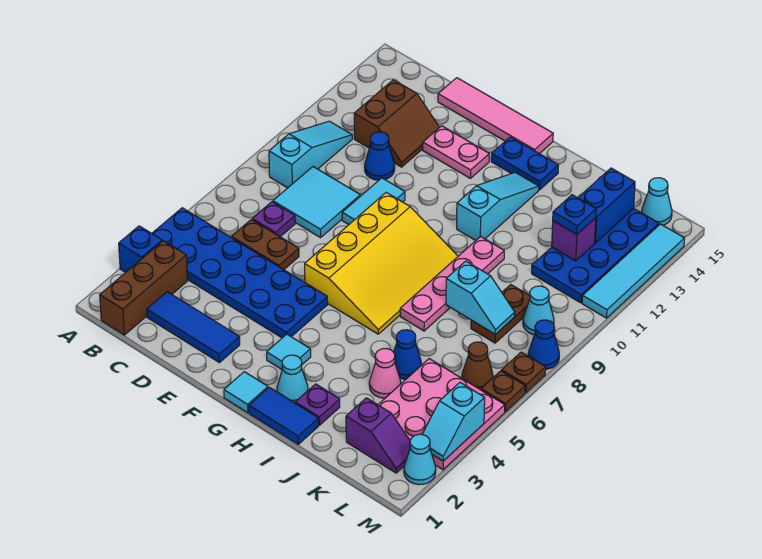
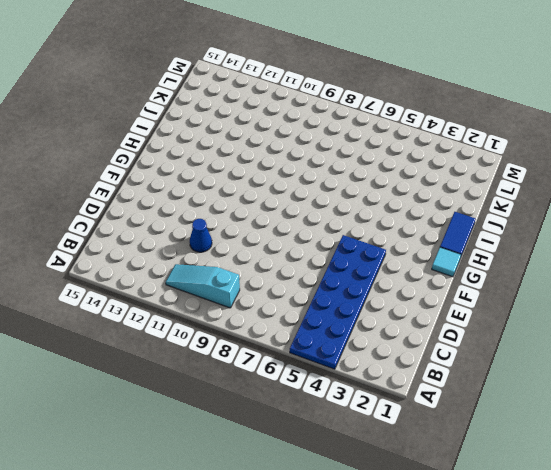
none -> blue 1x1 brick [119,226,162,272]
none -> brown 1x3 brick [100,241,187,335]
none -> blue 1x3 tile [147,292,240,363]
none -> brown 1x2 plate [231,219,299,270]

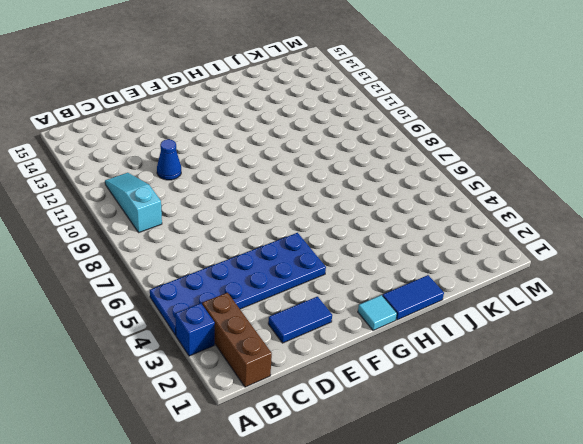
blue 1x2 tile [268,297,332,343] -> blue 1x3 tile [147,292,240,363]
none -> brown 1x2 plate [231,219,299,270]
none -> purple 1x1 plate [252,202,295,237]
none -> cyan 2x2 tile [273,167,360,238]
none -> brown 2x2 slope [354,80,440,167]

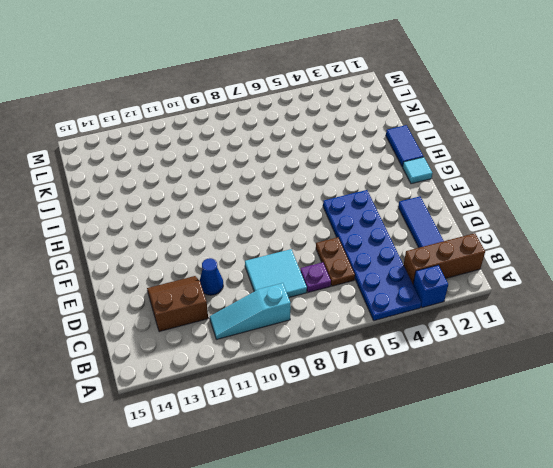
none -> pink 1x4 tile [438,78,553,154]
none -> cyan 1x2 tile [342,178,405,225]
none -> pink 1x2 plate [423,126,489,178]
none -> yellow 3x4 slope [305,193,458,334]

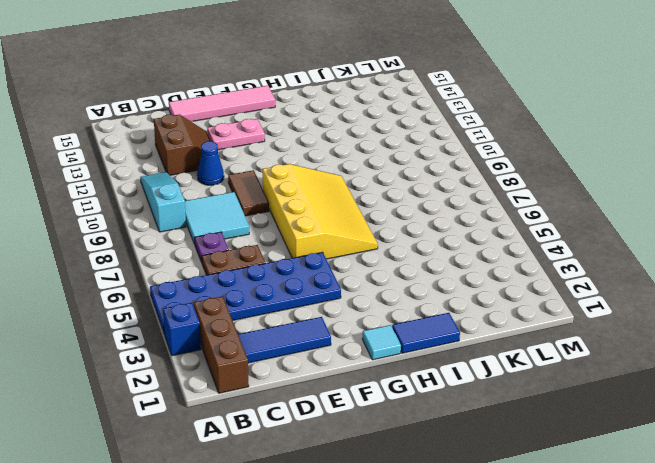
brown 1x2 tile [228,170,269,216] -> cyan 1x2 tile [342,178,405,225]
none -> cyan 1x1 tile [267,334,311,369]
none -> blue 1x2 plate [491,137,559,190]
none -> cyan 1x1 cone [277,355,308,403]
none -> cyan 1x3 slope [457,172,539,241]

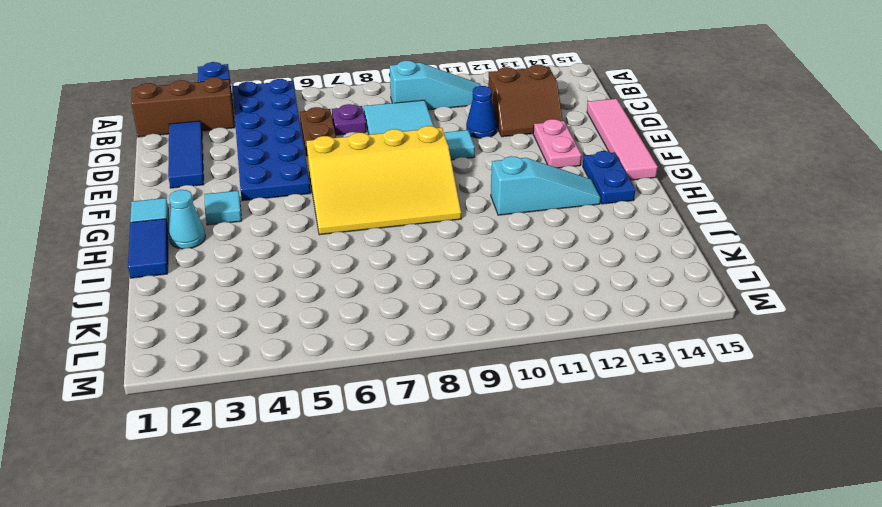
none -> purple 1x1 plate [295,384,340,425]
none -> pink 1x4 plate [400,236,504,331]
none -> pink 1x1 cone [369,349,401,398]
none -> blue 1x1 cone [394,330,421,379]

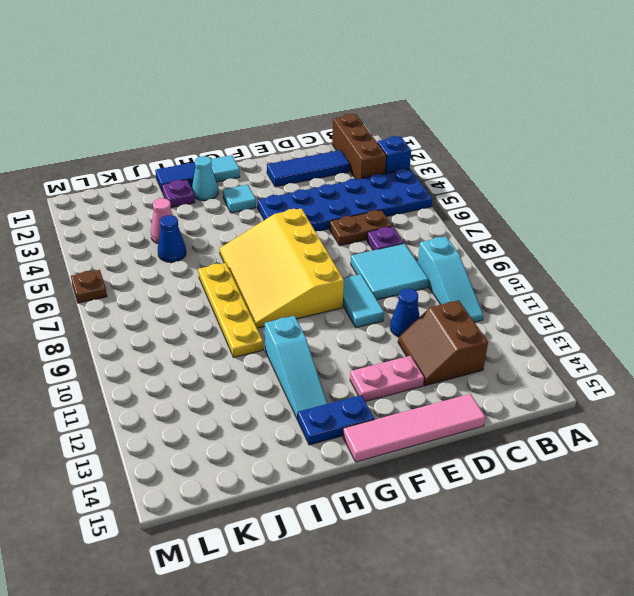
yellow 1x4 plate [198,263,263,357] -> pink 1x4 plate [400,236,504,331]
none -> purple 1x2 slope [346,398,410,473]
none -> pink 3x3 plate [378,359,505,470]
none -> brown 1x2 plate [471,285,530,343]
none -> blue 2x4 plate [532,208,659,303]

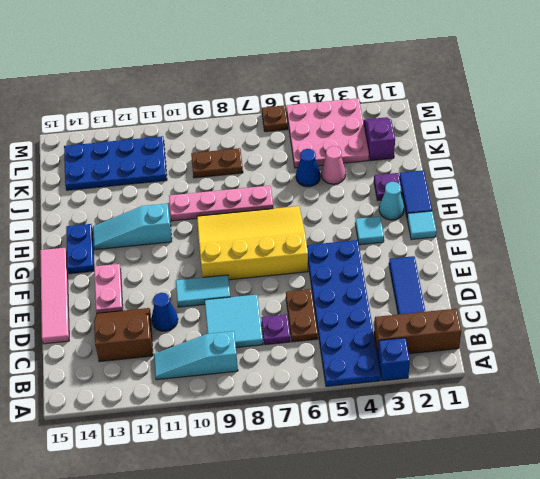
none -> brown 1x1 cone [462,342,493,390]
none -> cyan 1x1 cone [523,286,554,335]
none -> cyan 1x1 cone [642,178,672,225]
none -> cyan 1x1 cone [404,434,436,485]

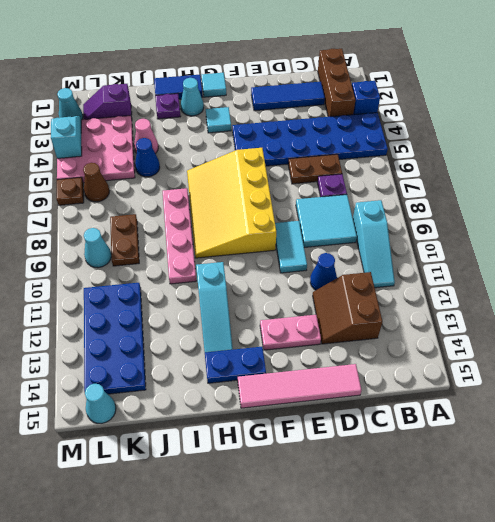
none -> brown 1x1 plate [502,352,546,393]
none -> blue 1x1 cone [528,320,559,369]
none -> cyan 1x4 tile [582,224,685,318]
none -> cyan 1x2 slope [446,261,515,334]

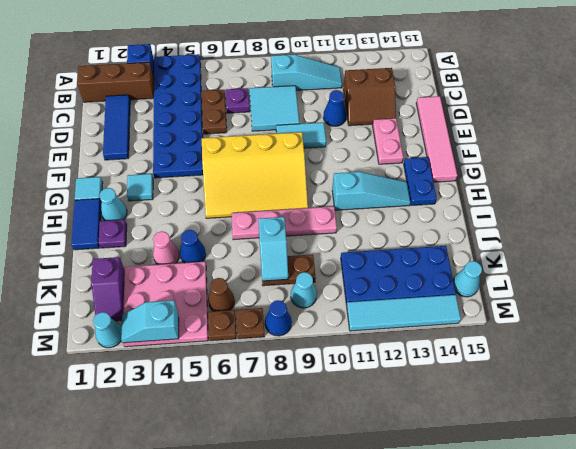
none -> purple 1x1 brick [552,218,596,261]
none -> blue 1x2 brick [578,168,635,243]
none -> blue 1x1 plate [553,195,596,234]

